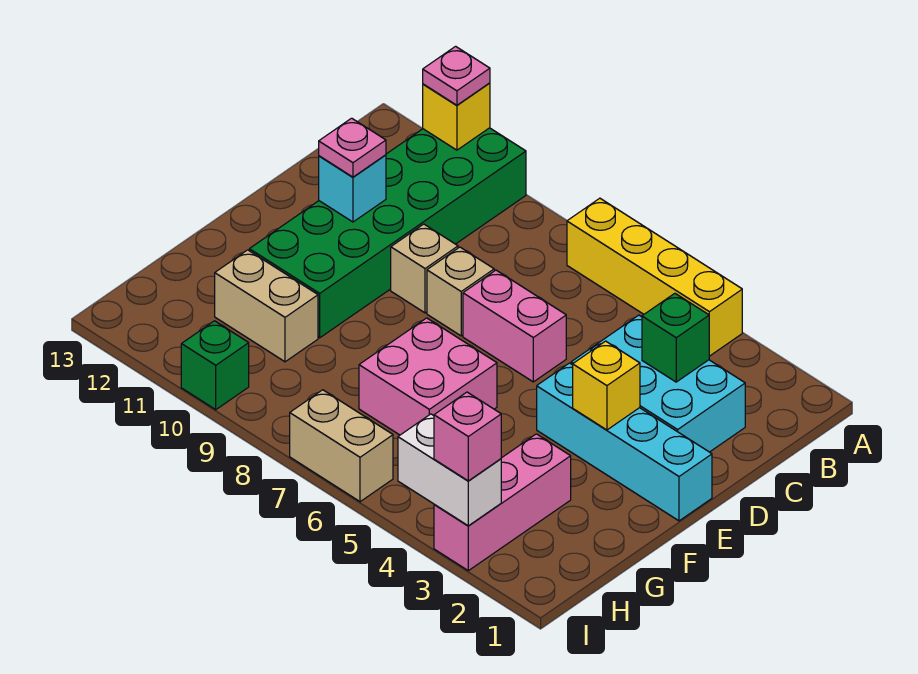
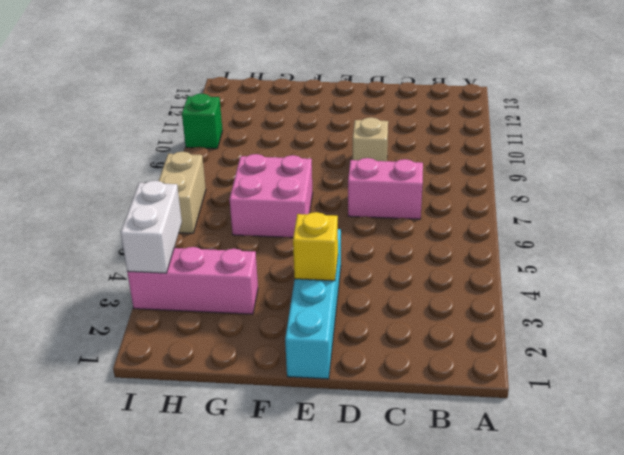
pink 1x2 brick [348,158,423,219] -> pink 1x2 brick turned to [463,270,566,382]
none -> yellow 1x4 brick [567,198,742,356]
none -> green 2x6 brick [249,128,526,338]
none -> cyan 2x3 brick [571,315,745,452]

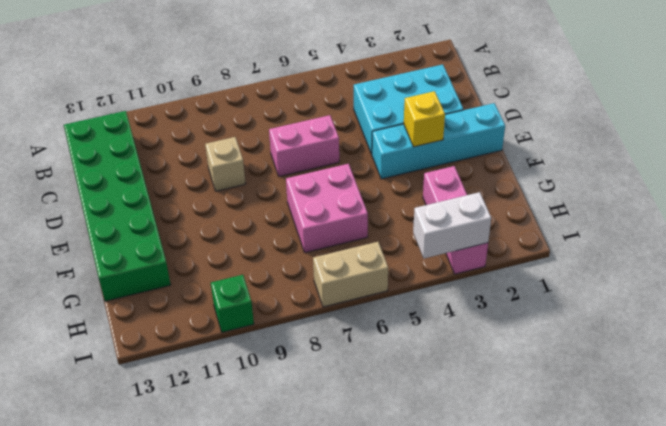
green 2x6 brick [64,111,171,301] -> green 2x6 brick moved to [249,128,526,338]
none -> yellow 1x4 brick [567,198,742,356]
none -> tan 1x1 brick [427,247,494,336]
none -> tan 1x2 brick [215,250,318,362]

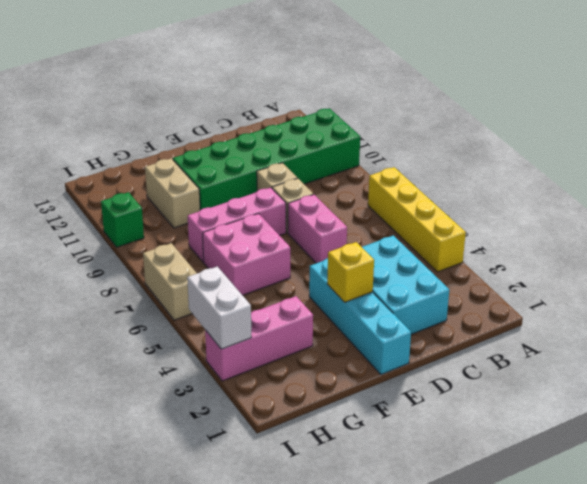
pink 1x3 brick [188,188,286,262] -> none
none -> yellow 1x1 brick [423,83,490,150]
none -> green 1x1 brick [642,293,709,382]
none -> cyan 1x1 brick [319,155,386,222]

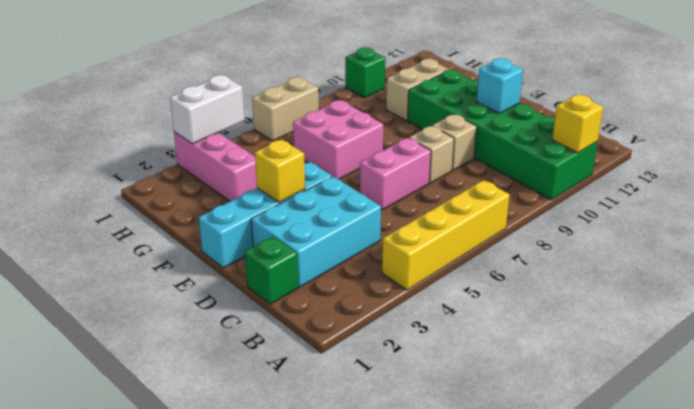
green 1x1 brick [245,236,298,304] -> green 1x1 brick moved to [642,293,709,382]
none -> pink 1x1 plate [423,46,490,105]
none -> pink 1x1 plate [319,118,386,177]
none -> pink 1x1 brick [434,392,501,481]

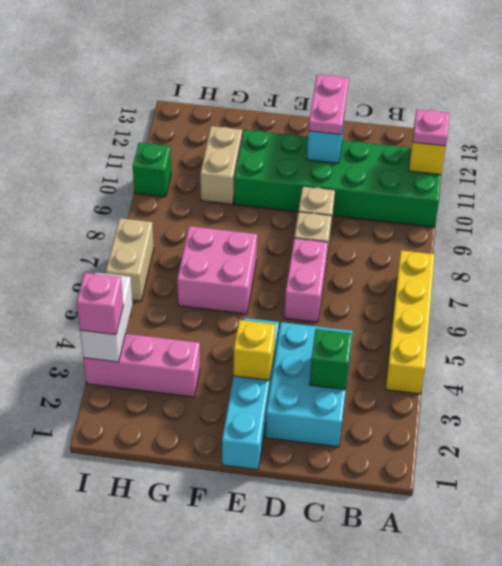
pink 1x2 plate [308,75,349,135] -> pink 1x1 plate [319,118,386,177]

